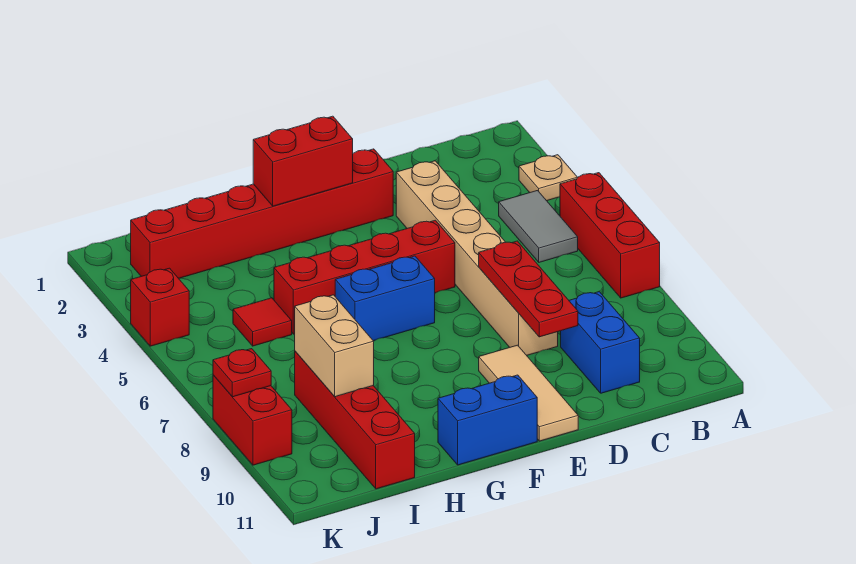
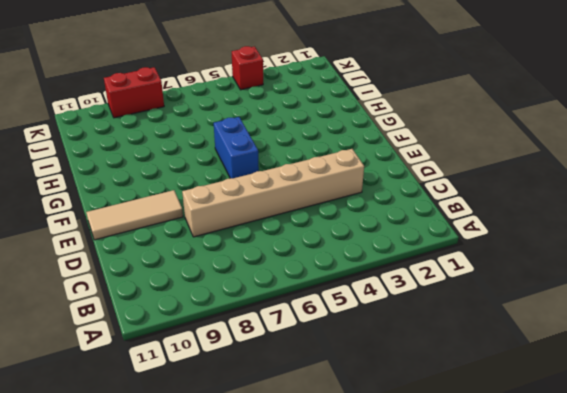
none -> tan 1x1 plate [519,155,578,201]
none -> red 1x3 brick [560,173,660,298]
none -> grey 1x2 tile [499,191,578,262]

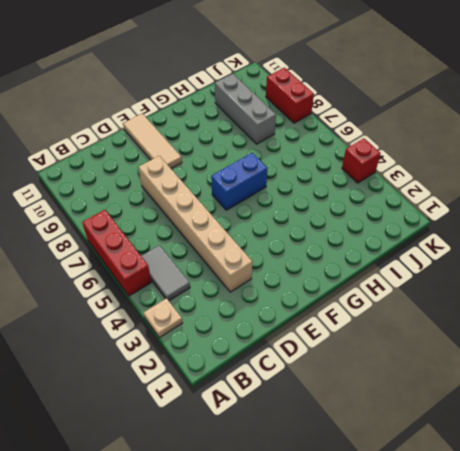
grey 1x3 brick [215,74,276,144] -> red 1x4 brick [295,351,415,489]
none -> blue 1x2 brick [561,292,640,393]
none -> red 1x6 brick [131,149,393,278]
none -> red 1x4 brick [274,220,455,334]

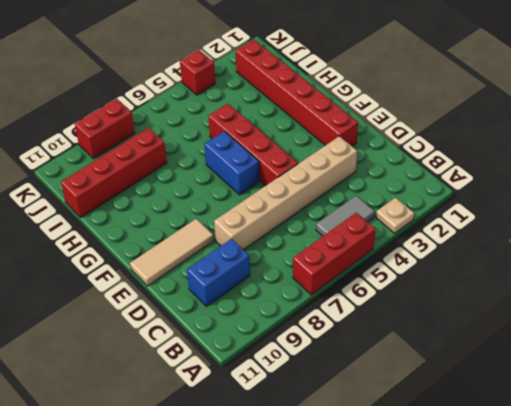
none -> blue 1x2 brick [438,375,537,465]
none -> red 1x1 tile [233,298,292,346]
none -> red 1x3 plate [479,241,578,337]

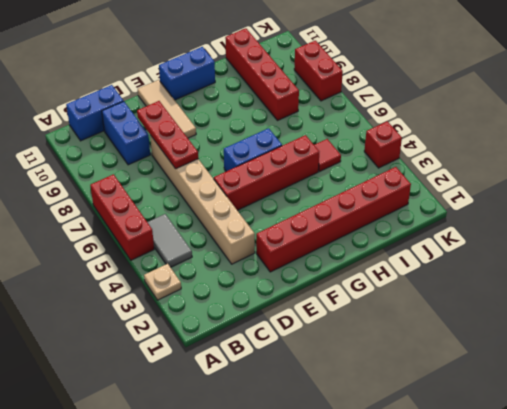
blue 1x2 brick [66,85,124,141] -> none
none -> red 1x2 brick [253,116,353,206]
none -> tan 1x2 brick [295,295,374,397]
none -> red 1x1 plate [213,349,271,397]

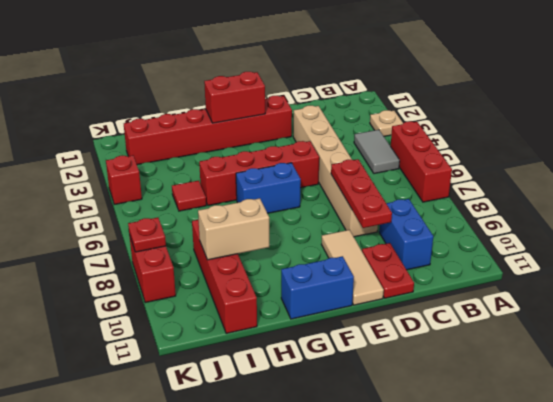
red 1x2 plate [362,243,414,298] -> none
tan 1x2 brick [198,198,269,260] -> tan 1x2 brick turned to [295,295,374,397]

